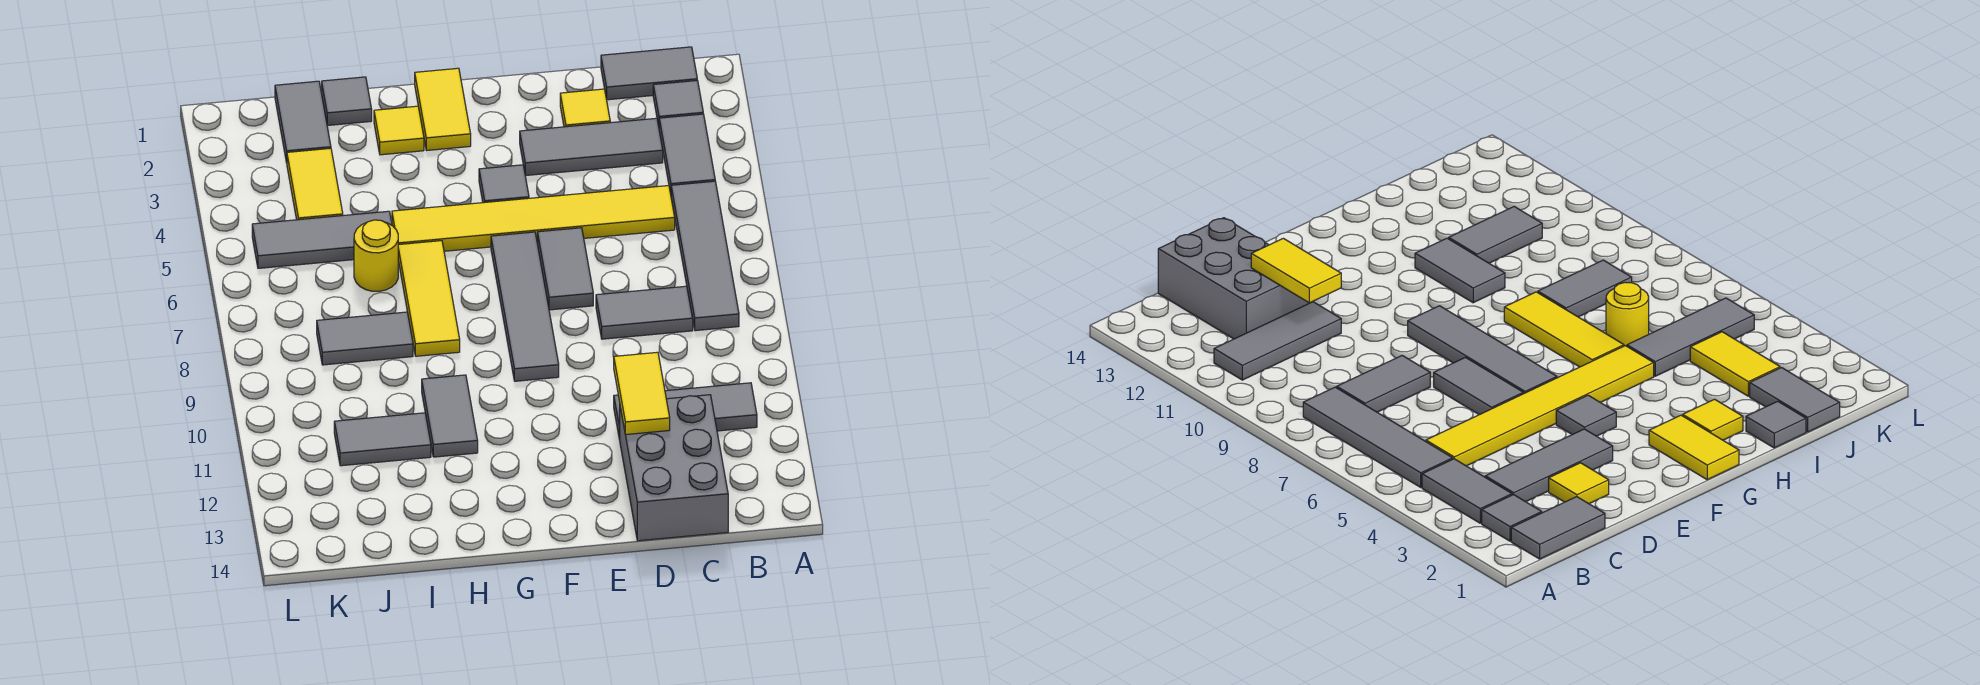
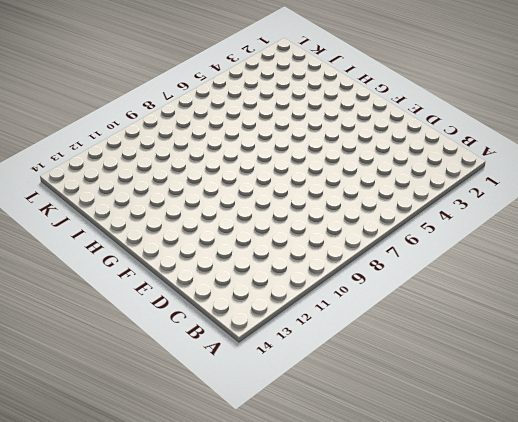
none -> grey 1x2 tile [601,47,697,100]
none -> grey 1x1 tile [653,80,703,126]
none -> grey 1x2 tile [659,114,715,194]

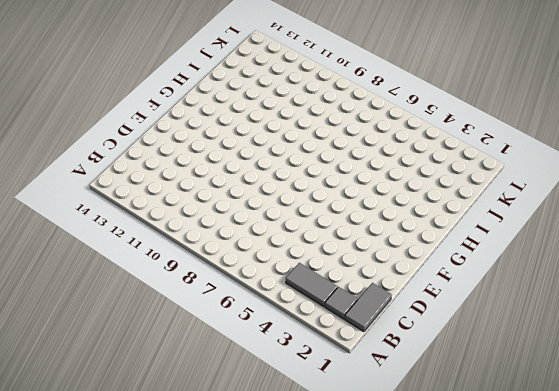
none -> grey 1x4 tile [671,181,739,331]
none -> grey 1x3 tile [614,383,757,440]
none -> grey 1x3 tile [520,118,663,176]

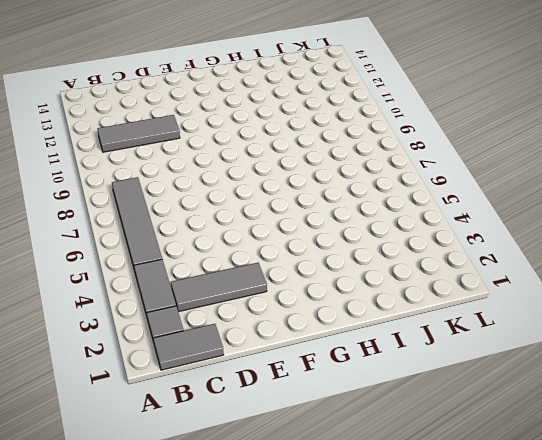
none -> yellow 1x6 tile [392,186,675,251]
none -> grey 1x2 tile [596,286,693,339]
none -> grey 2x3 brick [619,395,728,541]

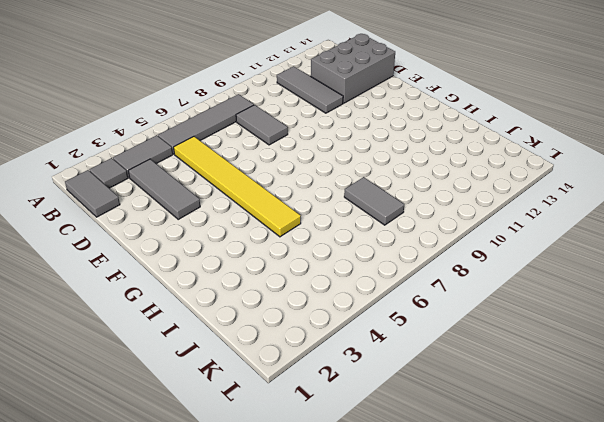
none -> yellow 1x1 tile [560,89,610,127]
none -> grey 1x2 tile [538,228,593,310]
none -> grey 1x1 tile [479,165,529,203]

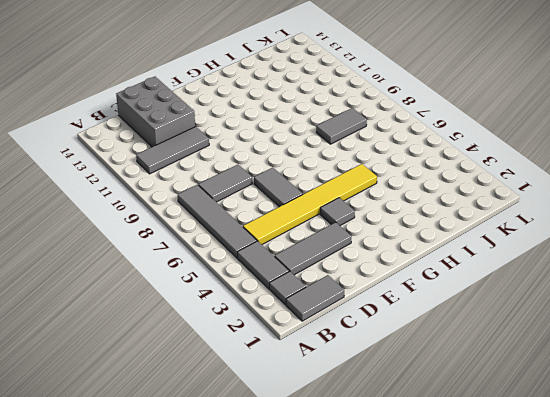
none -> yellow 1x1 tile [560,89,610,127]
none -> grey 1x4 tile [491,232,559,381]
none -> yellow 1x2 tile [415,68,471,150]

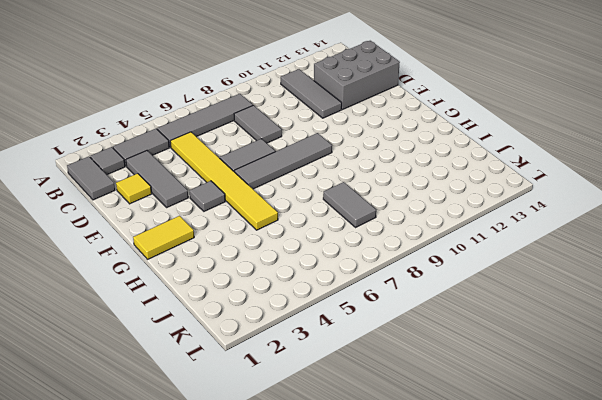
none -> yellow 1x1 tile [374,106,424,155]
none -> yellow 1x3 tile [398,241,460,356]
none -> grey 1x2 tile [422,375,478,457]

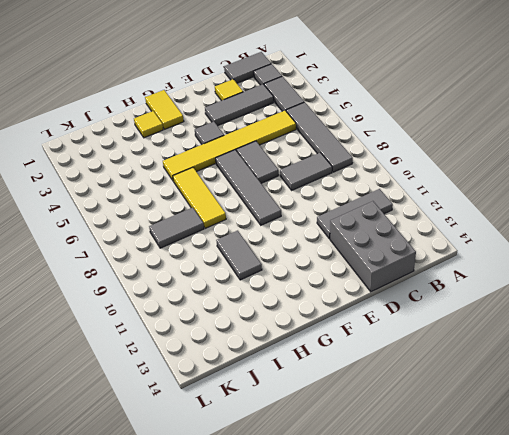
none -> grey 1x1 tile [321,77,372,125]
none -> grey 1x3 tile [252,211,392,268]
none -> yellow 1x1 round brick [354,220,398,291]

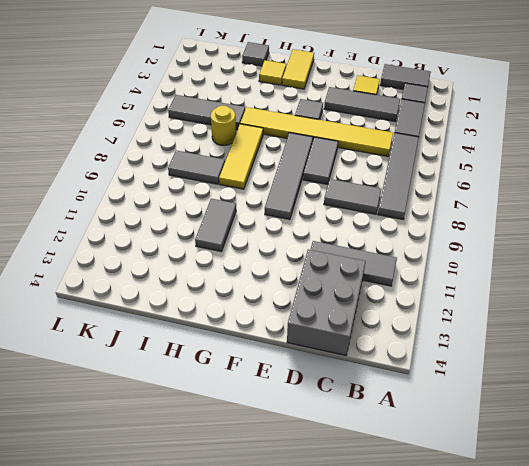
none -> grey 1x2 tile [334,413,431,466]
none -> grey 1x2 tile [275,81,331,163]
none -> yellow 1x2 tile [287,148,343,220]

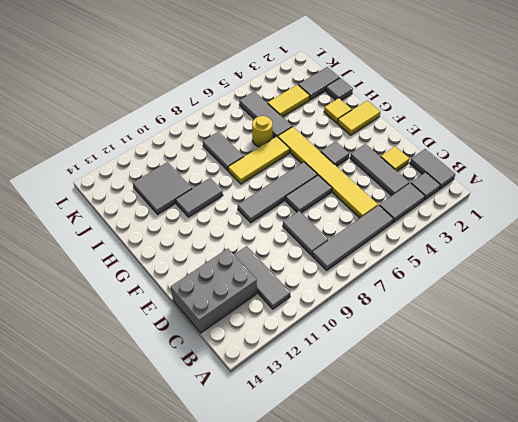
grey 2x2 tile [133,162,192,214] -> grey 1x2 tile [334,413,431,466]
none -> yellow 1x2 tile [614,352,670,435]

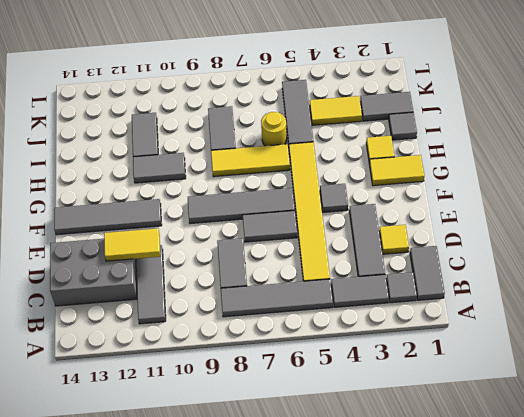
grey 1x4 tile [54,199,162,235] -> none

